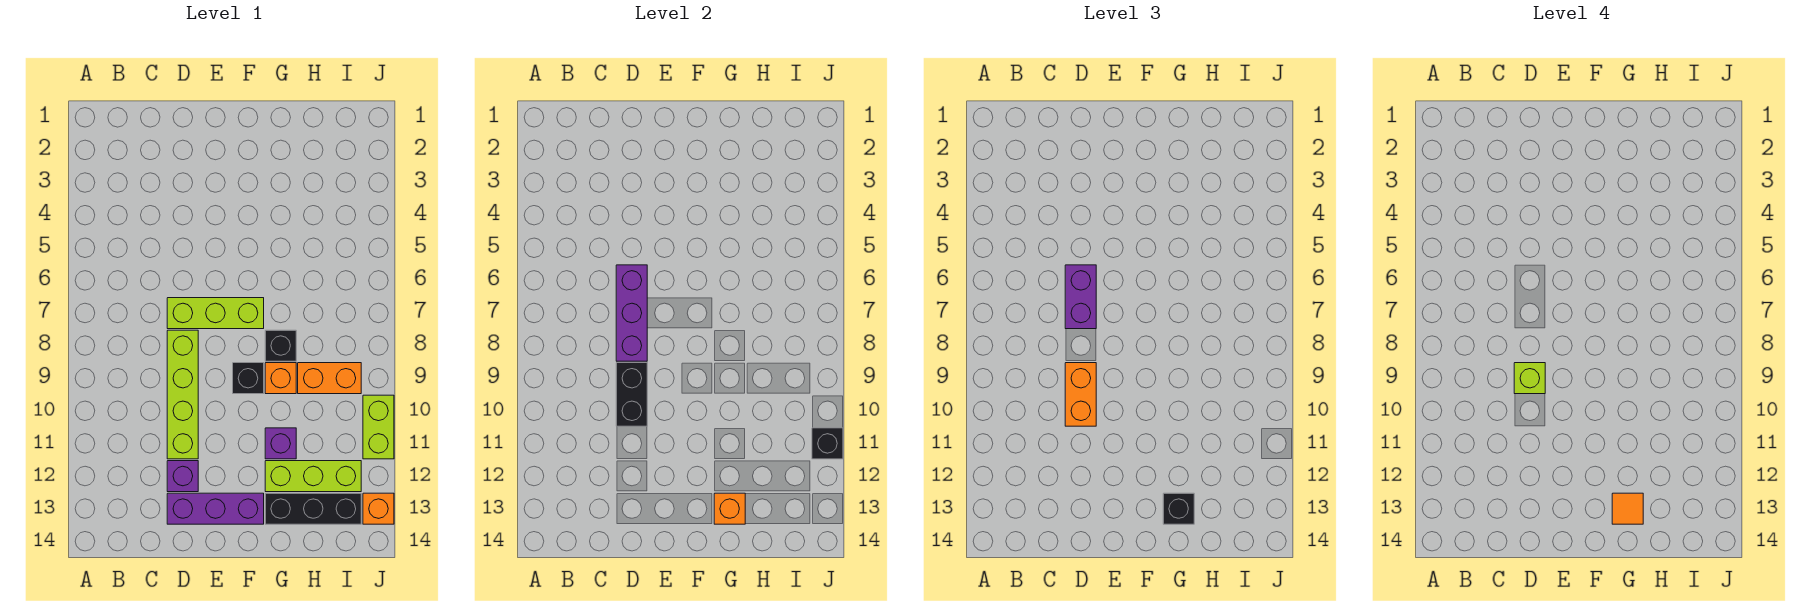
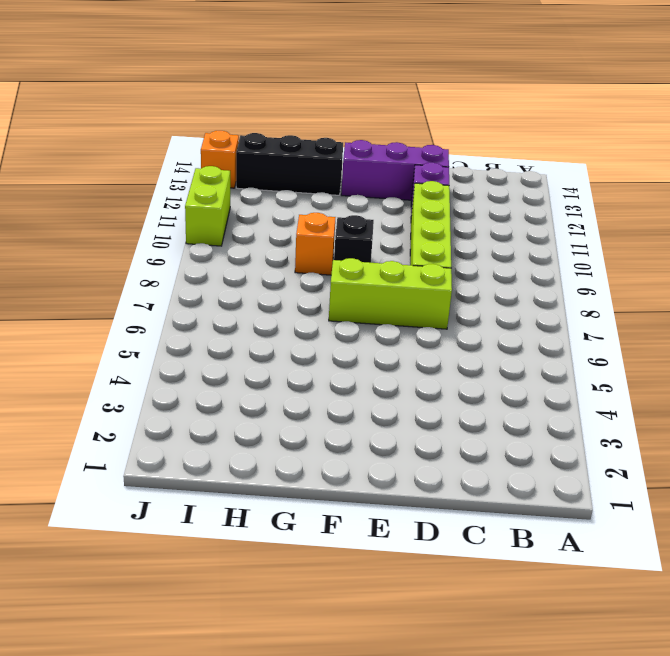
none -> black 1x1 brick [265,330,296,361]
none -> purple 1x1 brick [265,428,296,459]
none -> lime 1x3 brick [265,461,361,492]

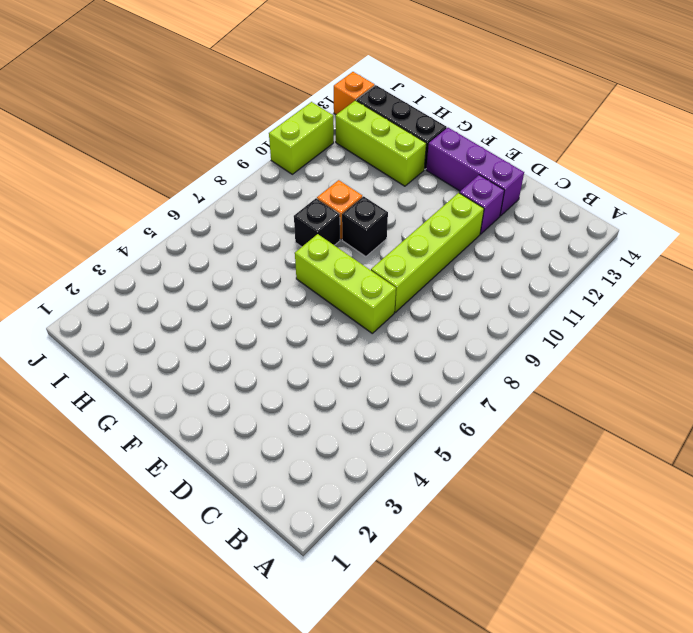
none -> purple 1x1 brick [265,428,296,459]
none -> orange 1x2 brick [298,363,361,394]
none -> purple 1x3 brick [616,265,647,361]

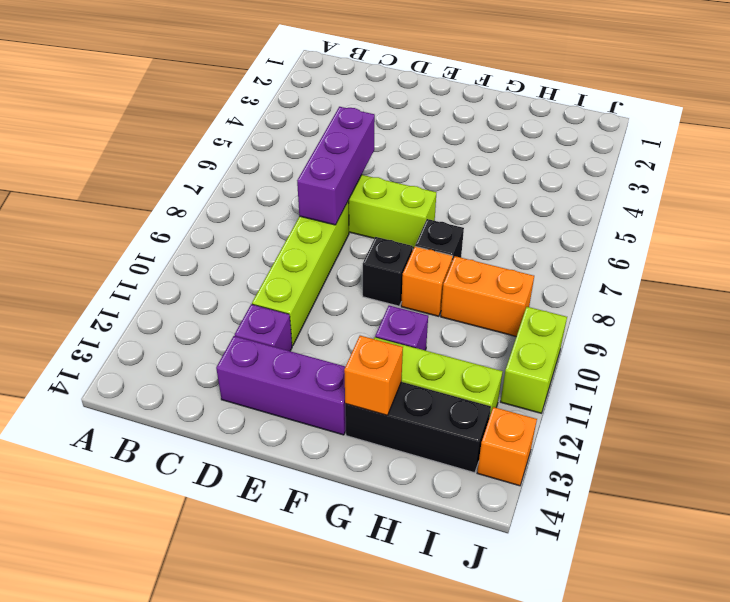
none -> black 1x2 brick [616,363,647,426]
none -> black 1x1 brick [812,428,843,459]
none -> purple 1x2 brick [1065,265,1096,329]

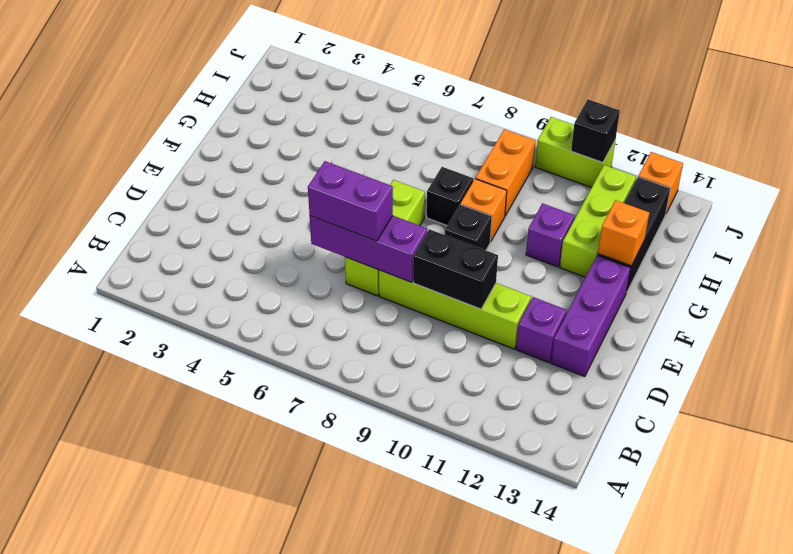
none -> orange 1x2 brick [1065,363,1096,426]
none -> black 1x1 brick [1163,493,1194,524]
none -> lime 1x1 brick [1514,363,1545,394]

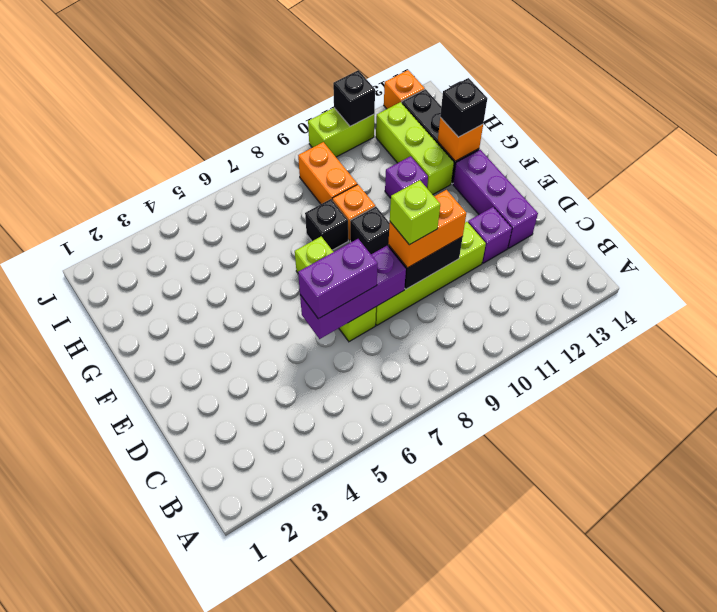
none -> orange 1x1 tile [1612,493,1643,524]

